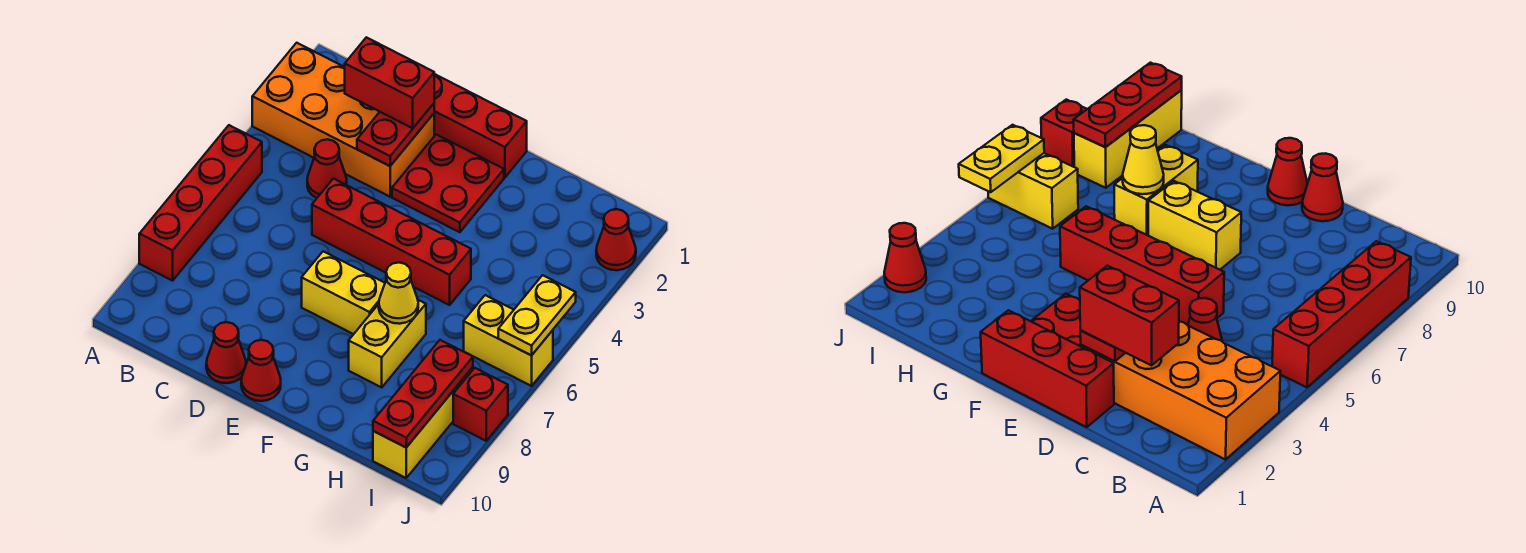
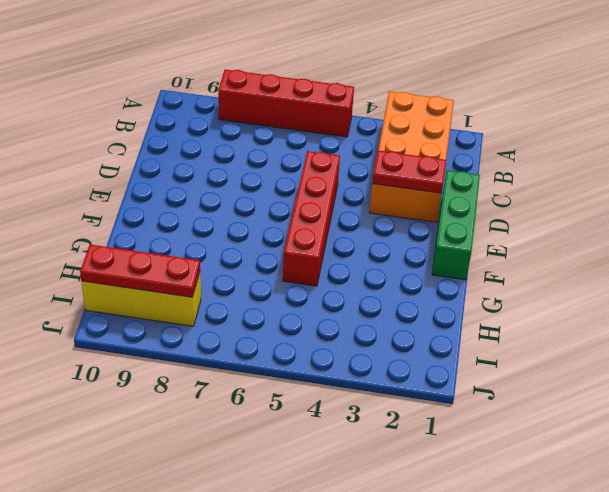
green 1x3 brick [432,170,480,280] -> red 1x3 brick [434,74,527,177]
none -> red 1x1 cone [307,139,347,198]
none -> red 1x1 cone [206,322,246,383]
none -> red 2x2 plate [392,134,504,232]

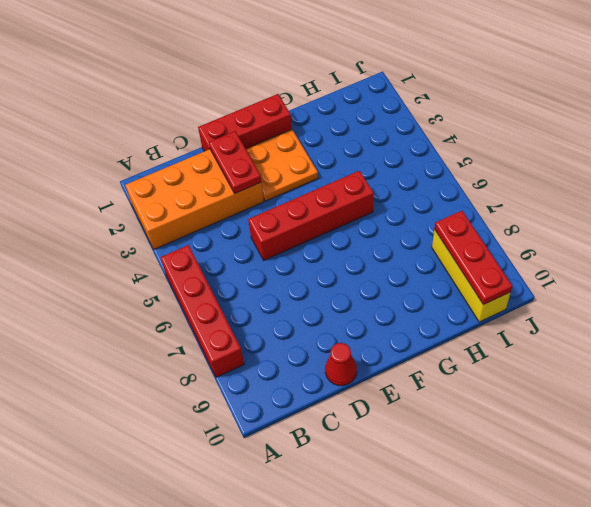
orange 2x2 plate [246,130,318,201] -> red 2x2 plate [392,134,504,232]
none -> red 1x1 cone [307,139,347,198]
none -> yellow 1x2 brick [302,251,385,334]
none -> red 1x1 cone [241,340,281,401]

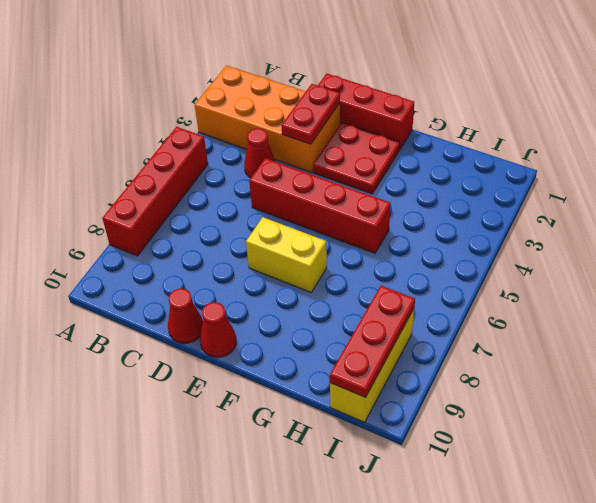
none -> yellow 1x2 brick [349,300,426,387]
none -> yellow 1x2 brick [464,295,553,386]
none -> red 1x1 cone [596,209,636,270]

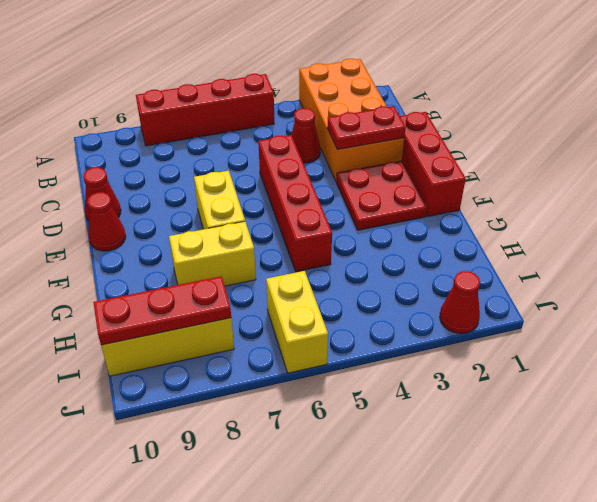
none -> red 1x1 brick [453,368,508,441]
none -> yellow 1x1 cone [379,263,418,324]
none -> yellow 1x2 plate [498,275,576,356]

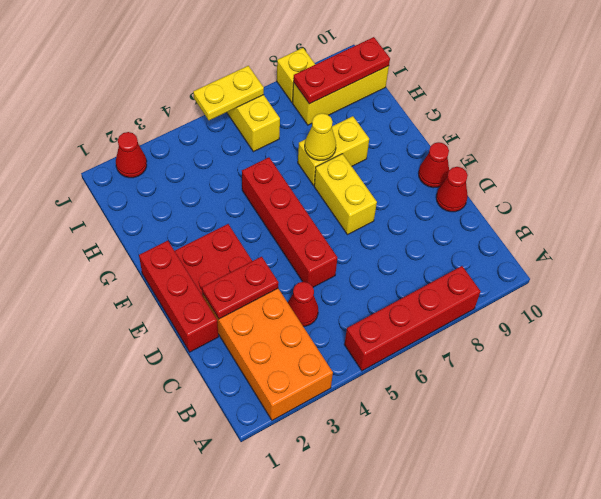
yellow 1x1 brick [277,48,315,102] -> red 1x1 brick [453,368,508,441]
none -> red 1x2 brick [345,37,434,128]

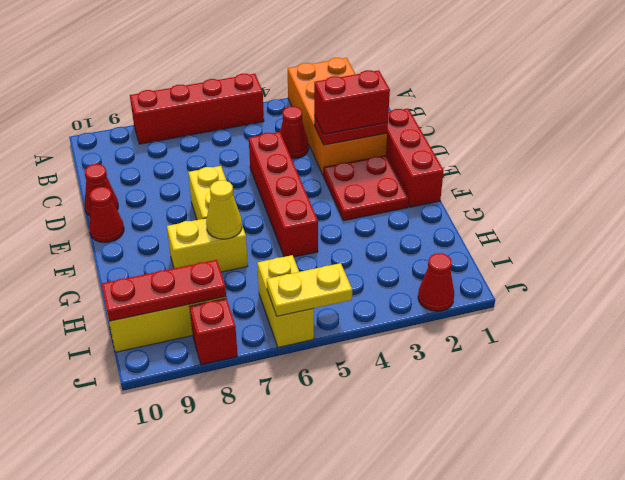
red 1x2 brick [314,70,390,134] -> red 1x2 brick turned to [345,37,434,128]

